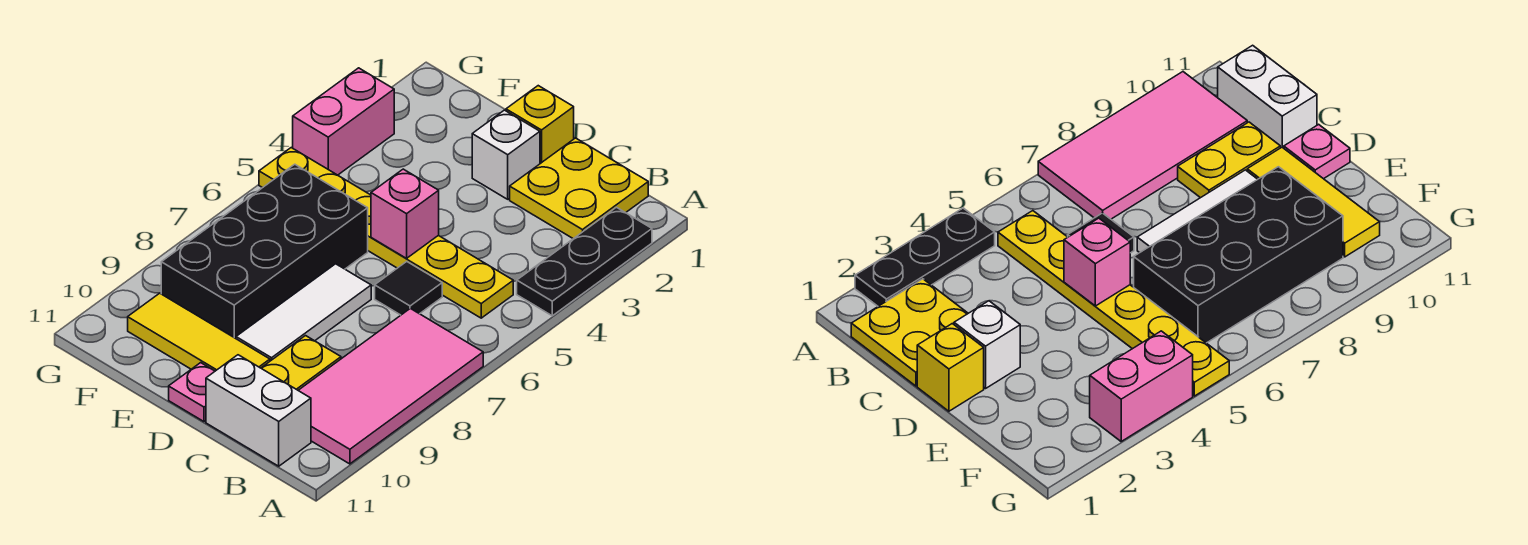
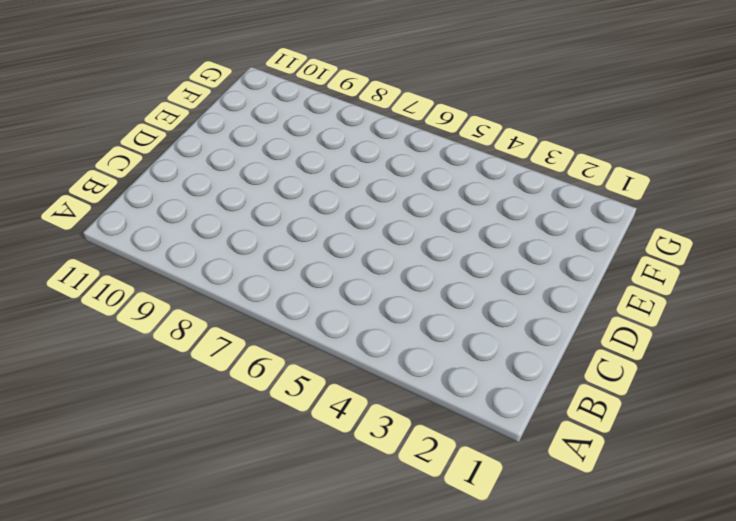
none -> black 1x3 plate [517,207,652,316]
none -> pink 2x4 tile [298,308,483,464]
none -> yellow 2x2 plate [510,138,648,239]

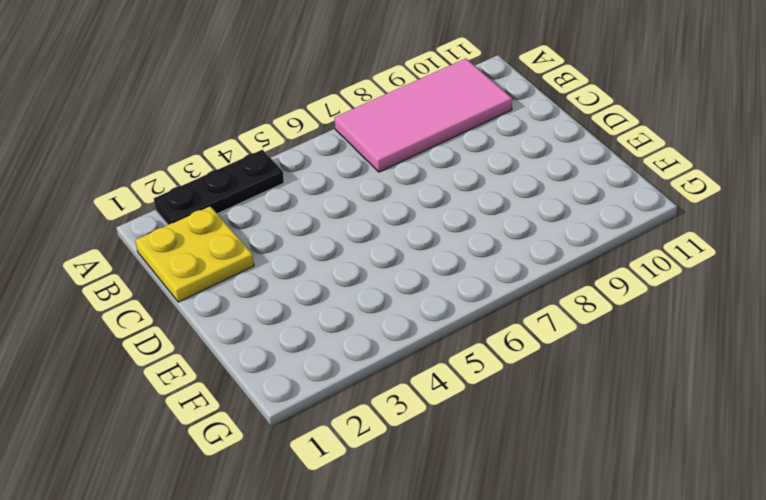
none -> yellow 1x6 plate [259,148,513,318]
none -> white 1x2 brick [206,355,311,466]
none -> black 1x1 tile [375,262,442,315]

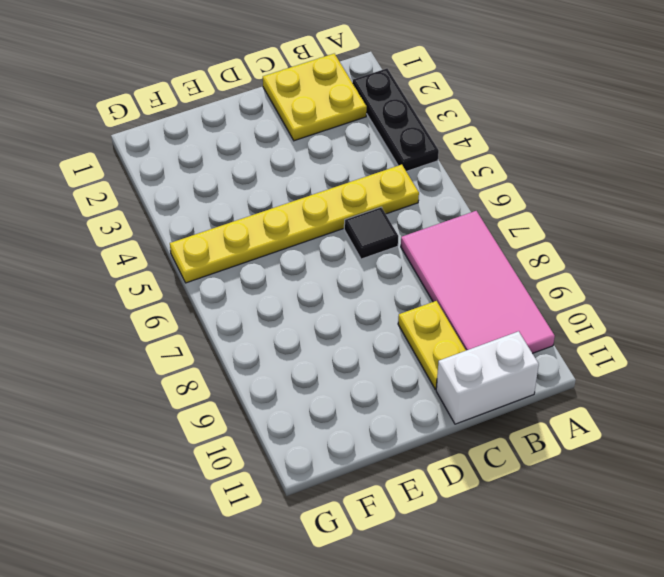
none -> yellow 1x1 brick [506,86,574,164]
none -> white 1x1 brick [472,110,540,199]
none -> white 1x3 tile [236,264,371,361]

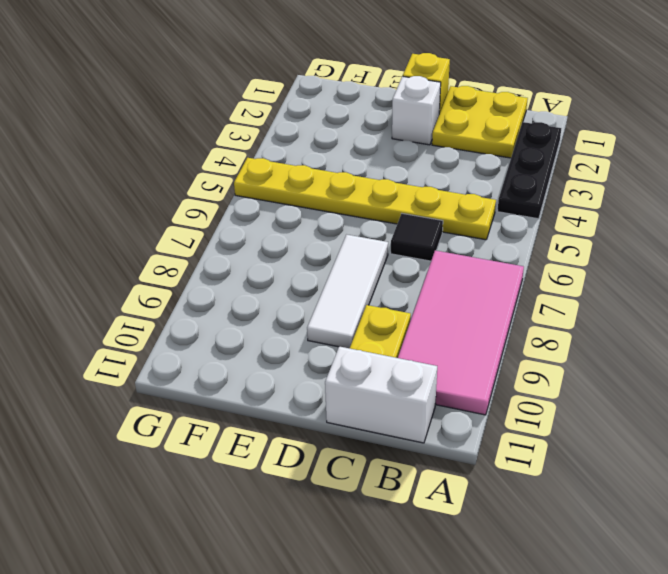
none -> yellow 1x3 tile [128,293,270,371]
none -> pink 1x1 plate [169,363,215,422]
none -> black 2x4 brick [161,164,368,338]

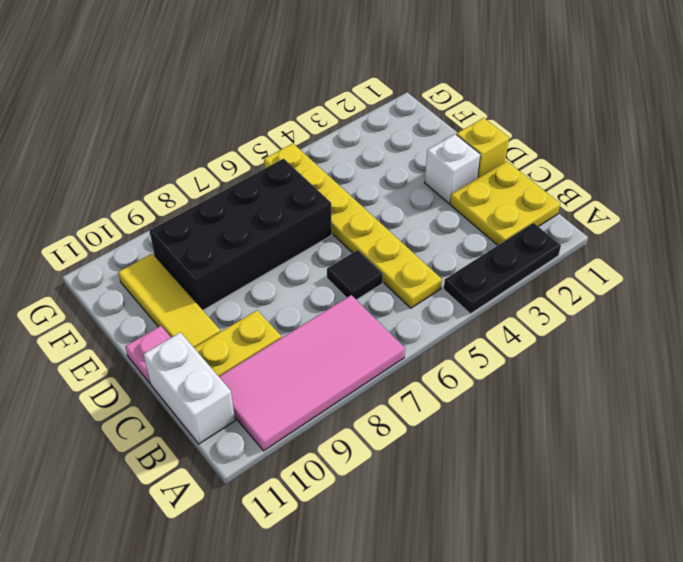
none -> white 1x3 tile [236,264,371,361]
none -> pink 1x2 brick [293,68,394,175]
none -> pink 1x1 brick [371,169,439,258]

